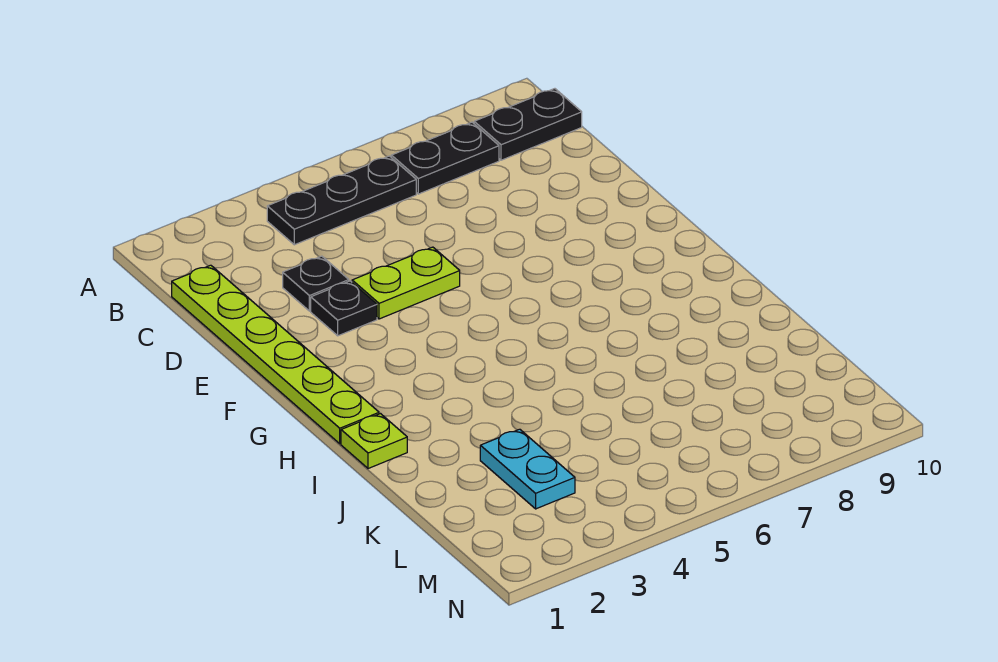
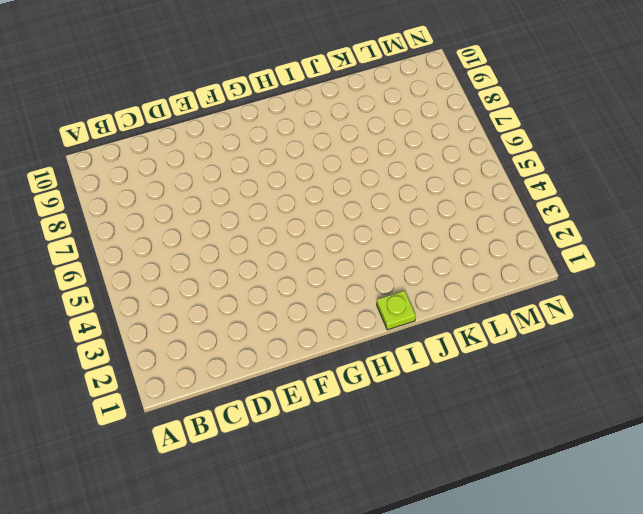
none -> black 1x3 plate [267,156,416,245]
none -> black 1x2 plate [391,122,499,194]

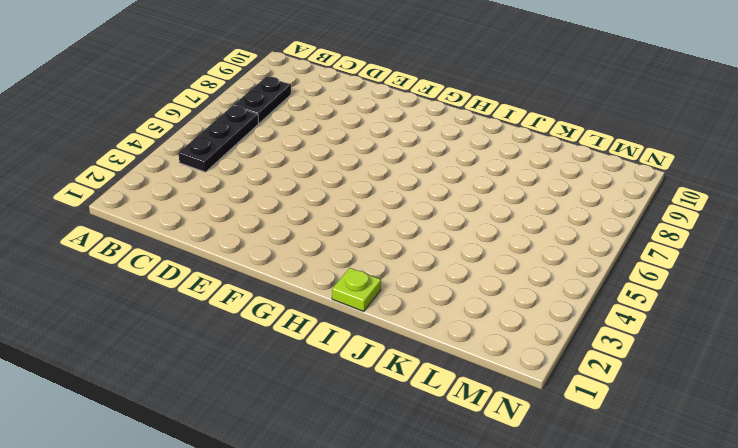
none -> black 1x2 plate [474,89,582,160]
none -> lime 1x6 plate [172,265,379,444]

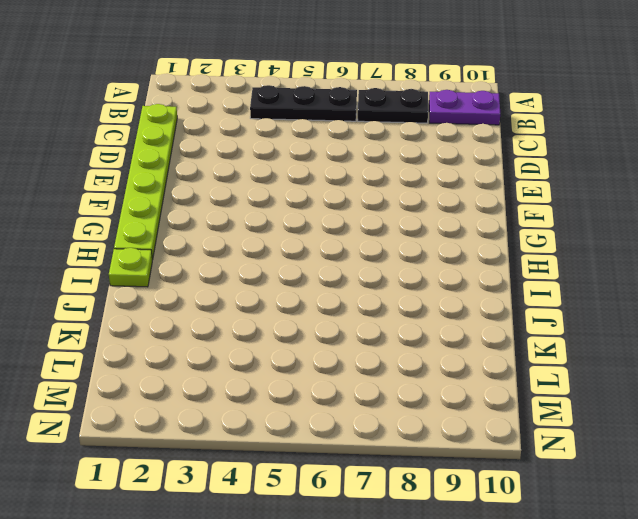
purple 1x2 plate [429,90,500,125] -> black 1x2 plate [474,89,582,160]
none -> black 1x1 plate [283,256,349,311]
none -> black 1x1 plate [311,281,377,336]

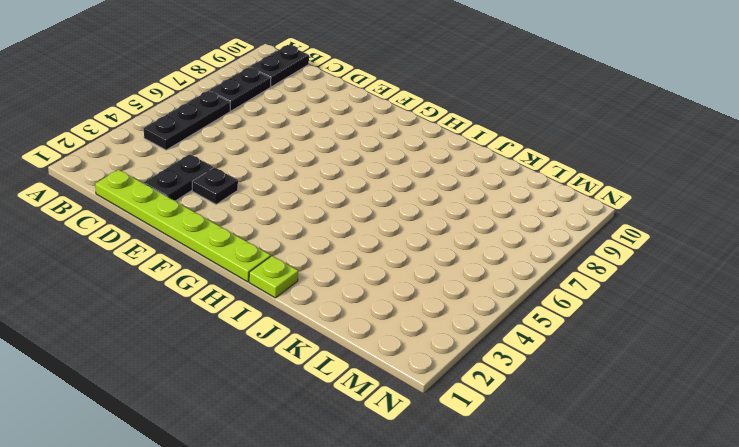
black 1x2 plate [144,154,213,201] -> black 1x1 plate [283,256,349,311]
none -> lime 1x2 plate [352,247,460,319]
none -> cyan 1x2 plate [480,429,575,509]

